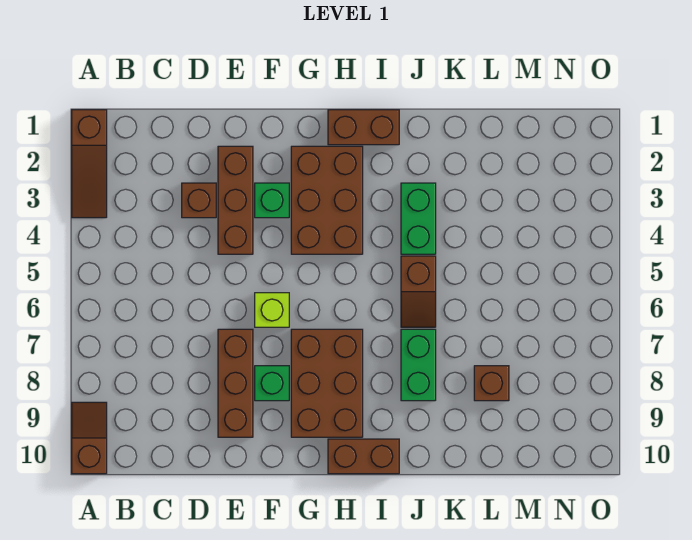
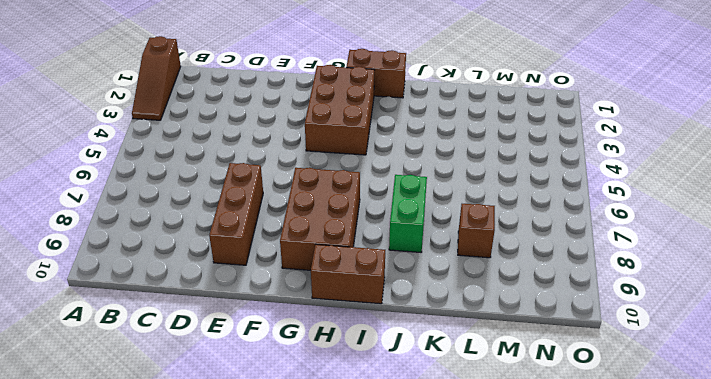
none -> brown 1x2 slope [72,402,107,474]
none -> brown 1x1 brick [182,183,216,218]
none -> brown 1x3 brick [218,146,253,254]

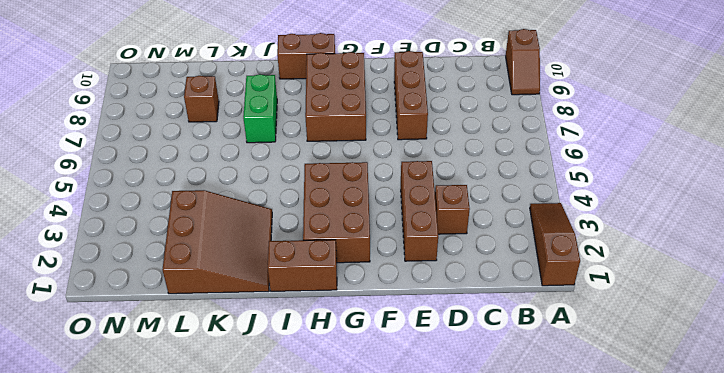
brown 3x3 slope [162,190,272,294] -> green 1x2 brick [401,183,436,254]
none -> green 1x1 brick [255,183,289,218]
none -> lime 1x1 brick [255,293,289,327]
none -> green 1x1 brick [255,366,289,401]

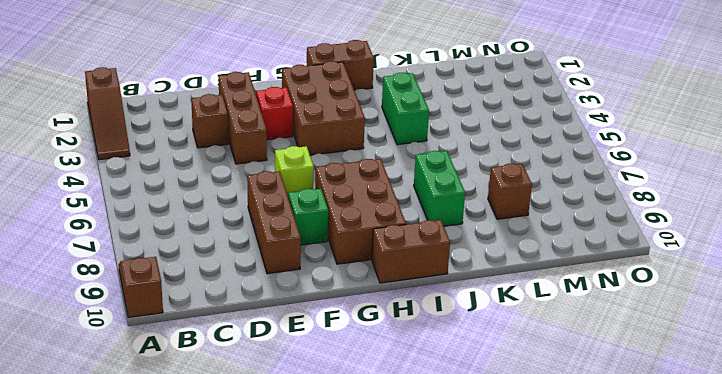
red 1x1 brick [256,87,293,140] -> green 1x1 brick [255,183,289,218]
none -> brown 1x2 slope [401,256,436,327]

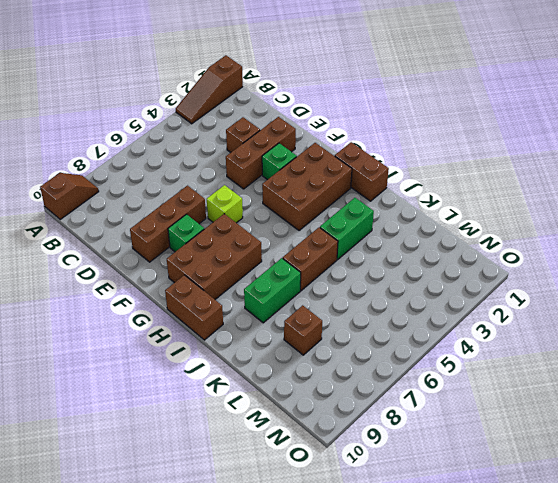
brown 1x2 brick [283,227,338,291] -> brown 1x2 slope [401,256,436,327]

